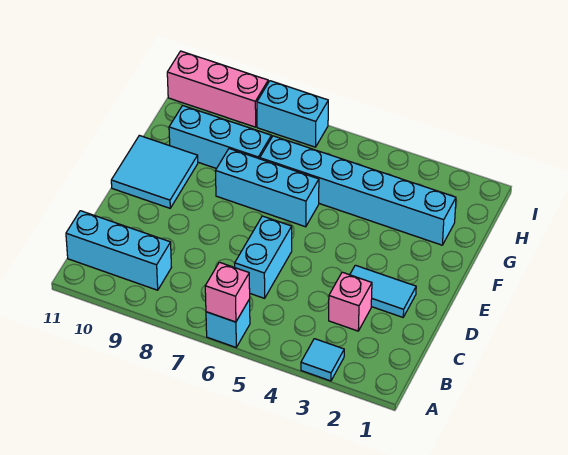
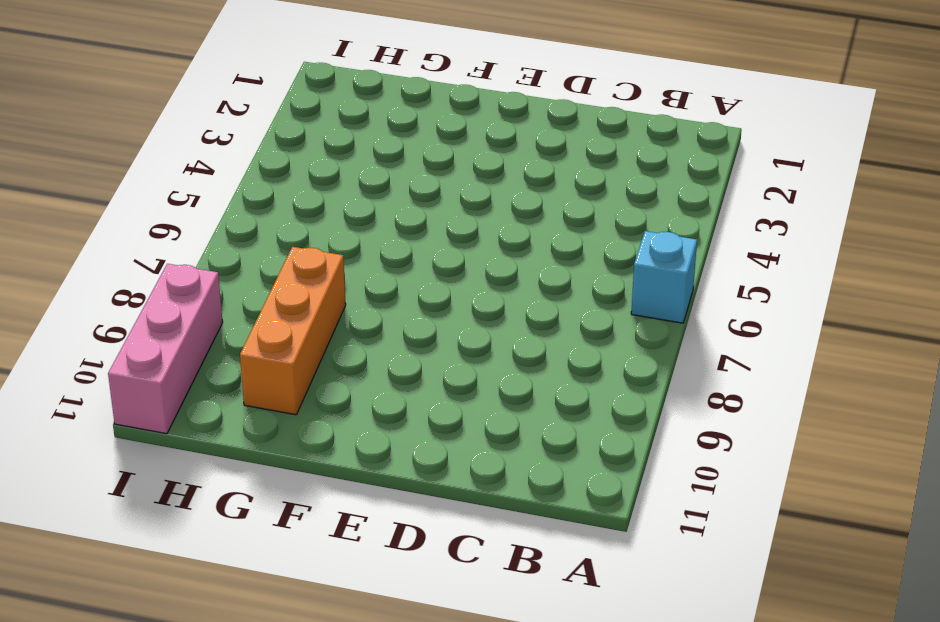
orange 1x3 brick [240,247,346,415] -> cyan 1x3 brick [169,106,271,169]
none -> cyan 1x1 tile [301,339,344,381]
none -> cyan 1x3 brick [66,211,172,290]
none -> pink 1x1 brick [329,272,372,331]

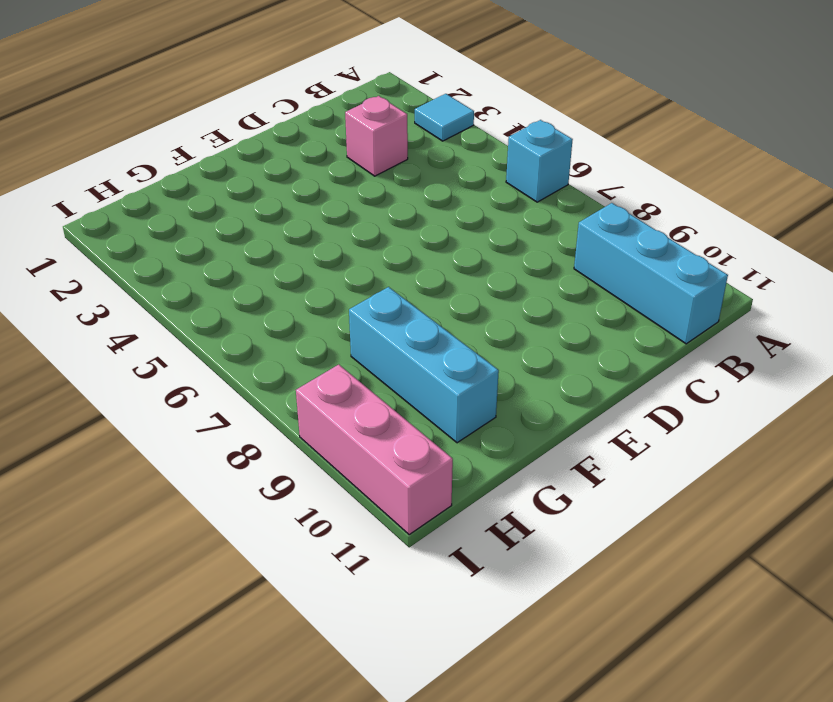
none -> cyan 1x2 brick [235,216,292,298]
none -> cyan 1x2 tile [350,265,416,317]
none -> cyan 2x2 tile [111,135,198,208]

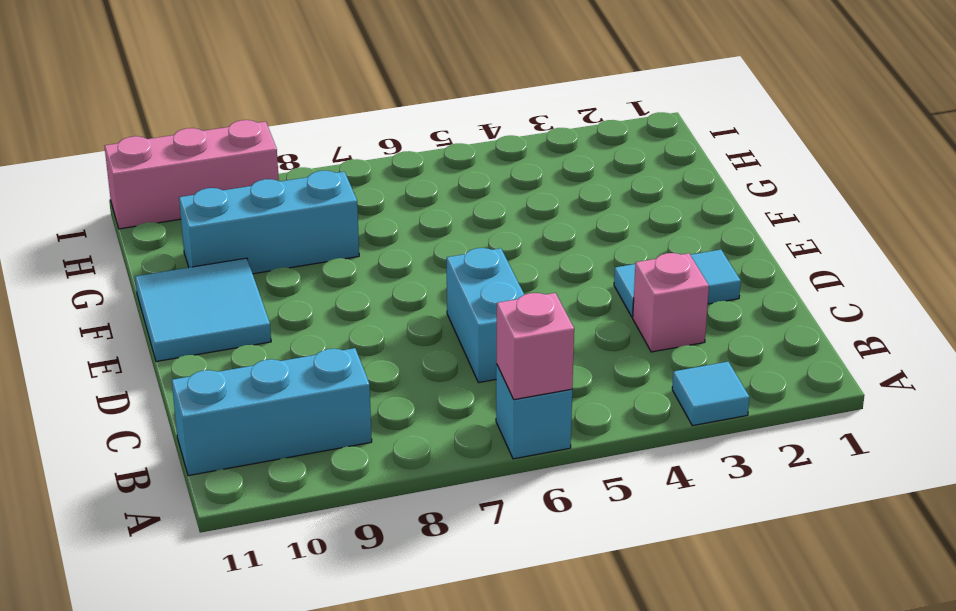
none -> cyan 1x3 brick [216,149,319,227]
none -> cyan 1x6 brick [260,136,456,245]
none -> cyan 1x2 brick [257,81,328,147]

